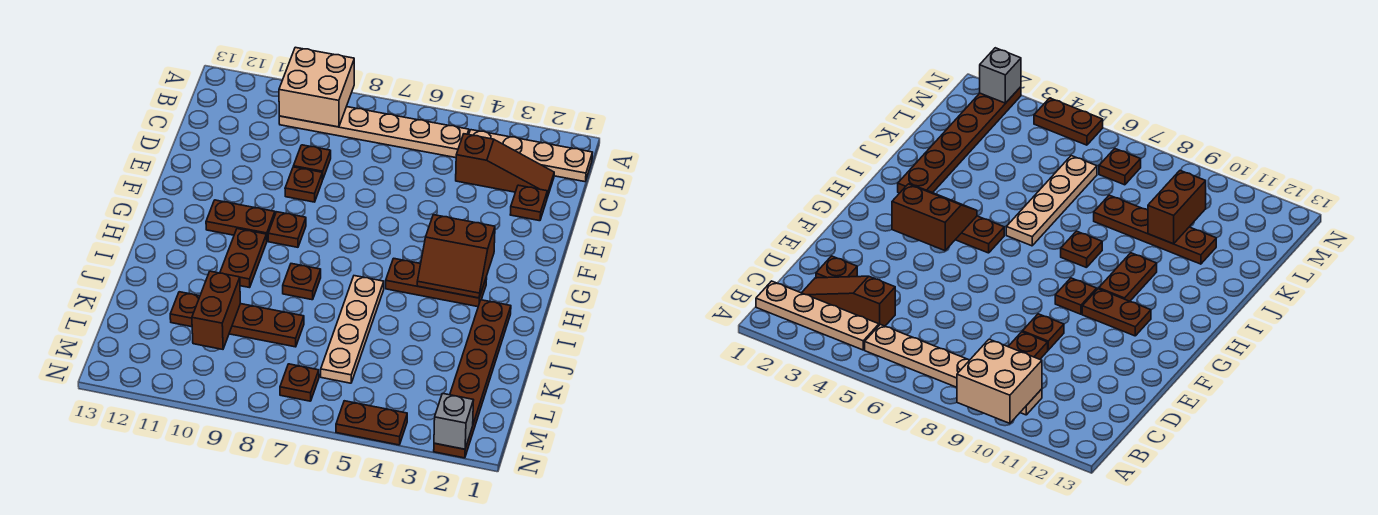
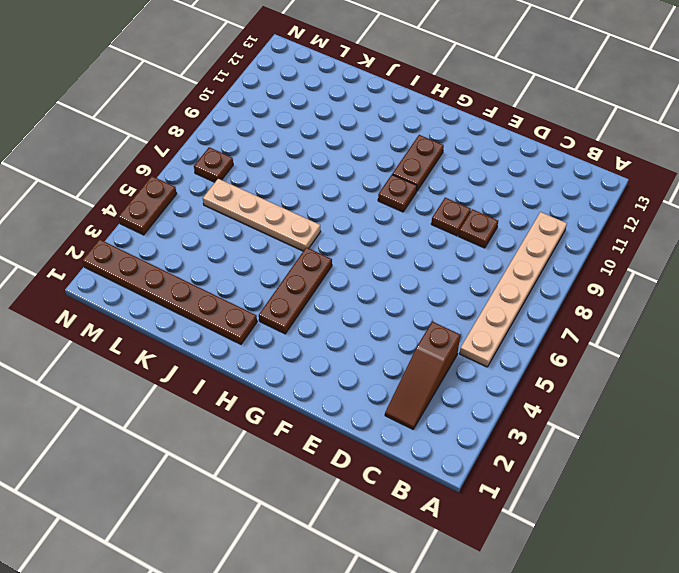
none -> tan 1x4 plate [469,130,593,182]
none -> brown 1x1 plate [510,185,547,221]
none -> brown 1x2 plate [220,229,267,288]

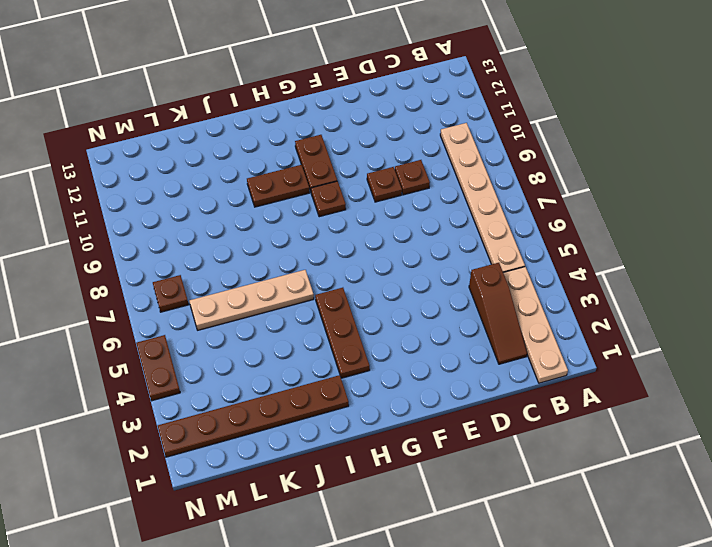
none -> brown 1x1 plate [510,185,547,221]
none -> brown 1x1 plate [283,264,321,300]
none -> brown 1x4 plate [170,292,304,347]

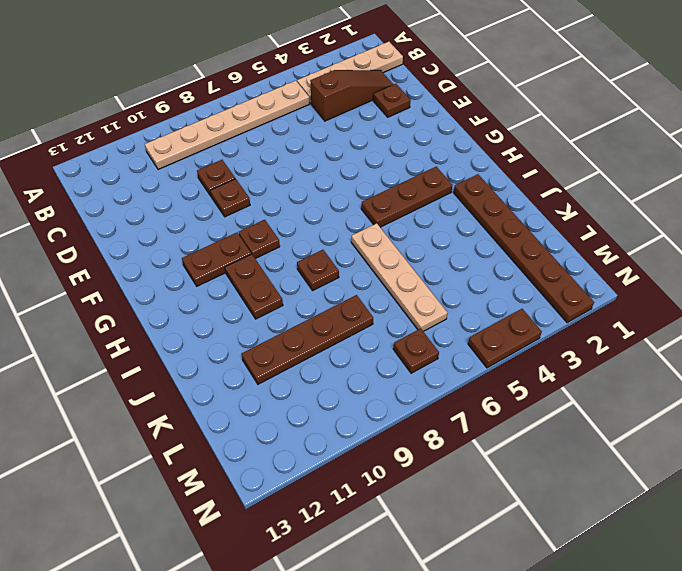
none -> tan 2x2 brick [279,47,354,127]
none -> brown 2x2 slope [417,215,495,298]
none -> brown 1x2 brick [192,271,240,349]

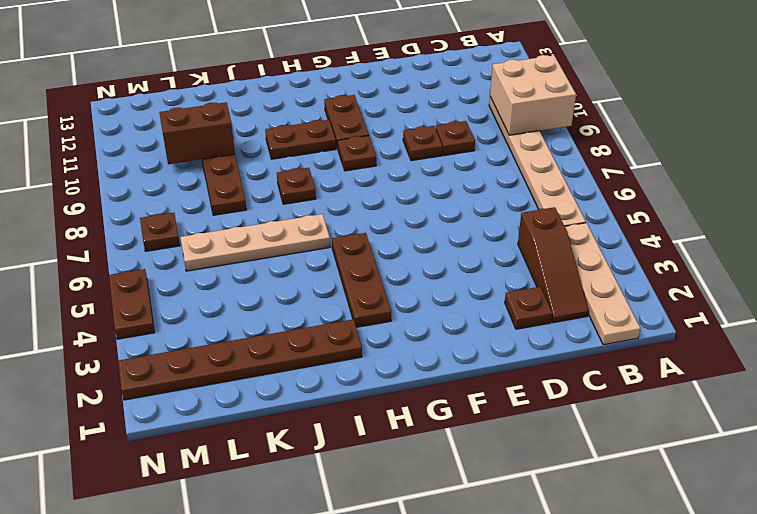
none -> brown 2x2 slope [417,215,495,298]
none -> grey 1x1 brick [434,394,474,449]

